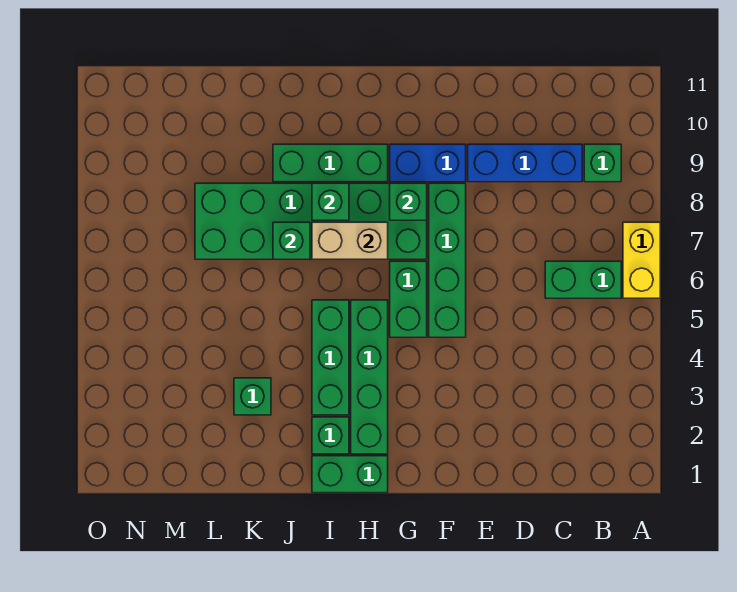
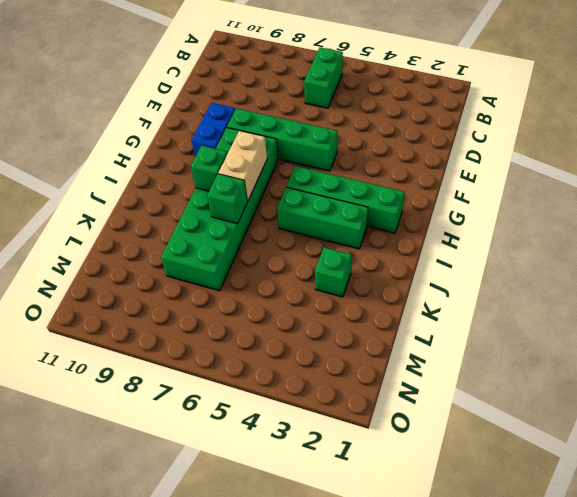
none -> yellow 1x2 brick [623,222,660,298]
none -> green 1x1 brick [584,144,621,182]
none -> blue 1x3 brick [468,144,582,182]

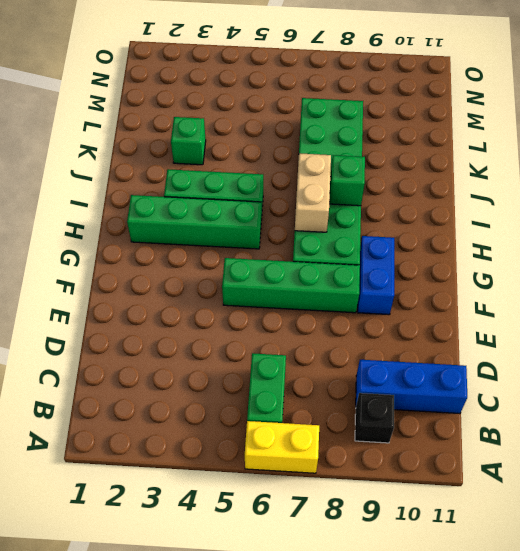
black 1x1 brick [355,393,394,443] -> green 1x1 brick [584,144,621,182]
blue 1x3 brick [356,360,467,414] -> blue 1x3 brick turned to [468,144,582,182]
none -> green 1x2 brick [390,261,427,337]
none -> green 1x2 brick [312,456,388,493]
none -> green 1x3 brick [273,144,388,182]

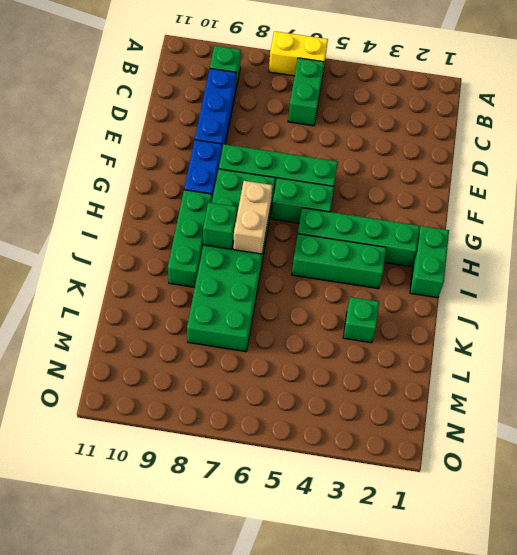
none -> green 1x1 brick [312,417,349,454]
none -> green 1x1 brick [390,183,427,220]
none -> green 1x1 brick [273,222,310,259]

